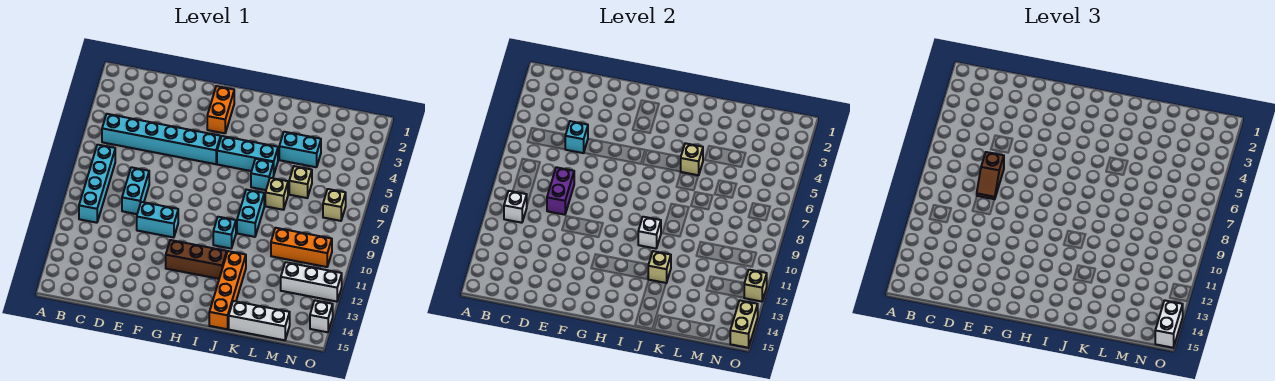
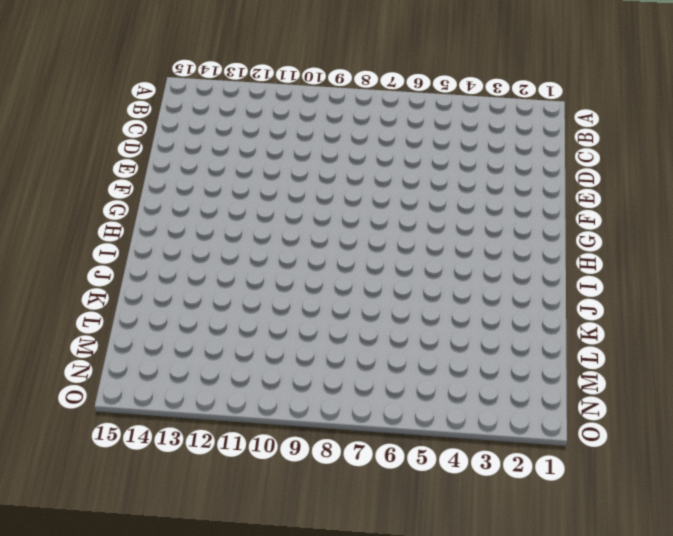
none -> cyan 1x6 brick [102,114,221,164]
none -> cyan 1x4 brick [79,145,115,223]
none -> cyan 1x2 brick [122,167,149,214]

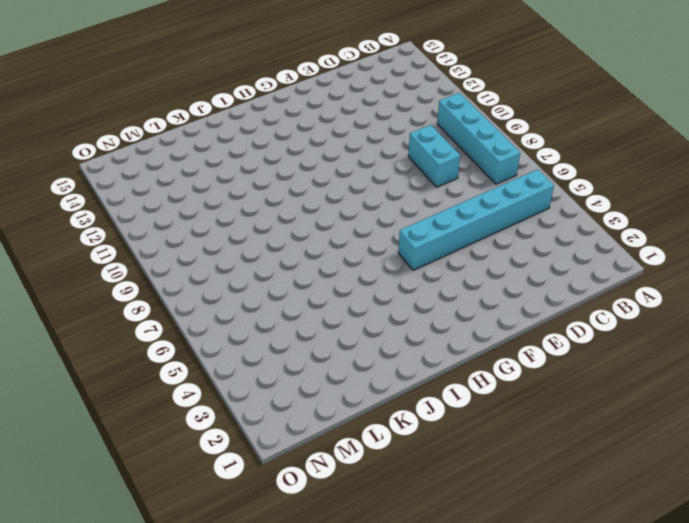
none -> cyan 1x2 brick [137,202,178,238]
none -> orange 1x2 brick [207,86,234,133]
none -> brown 1x3 brick [166,240,227,279]

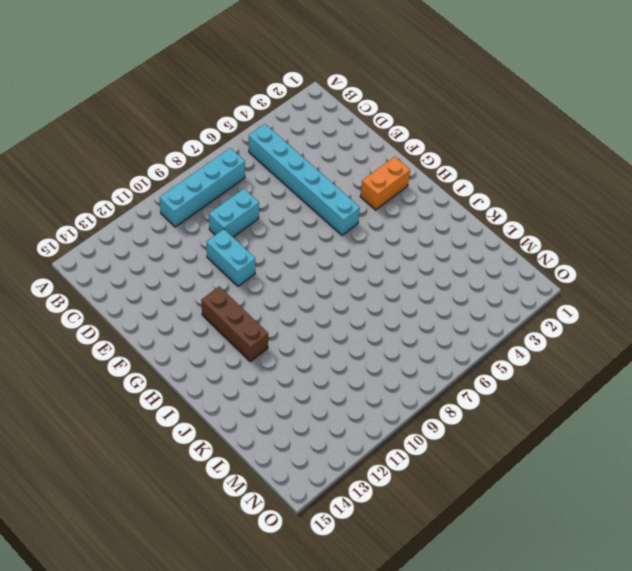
none -> cyan 1x3 brick [217,136,278,173]
none -> cyan 1x1 brick [213,217,236,249]
none -> cyan 1x1 brick [251,159,274,190]

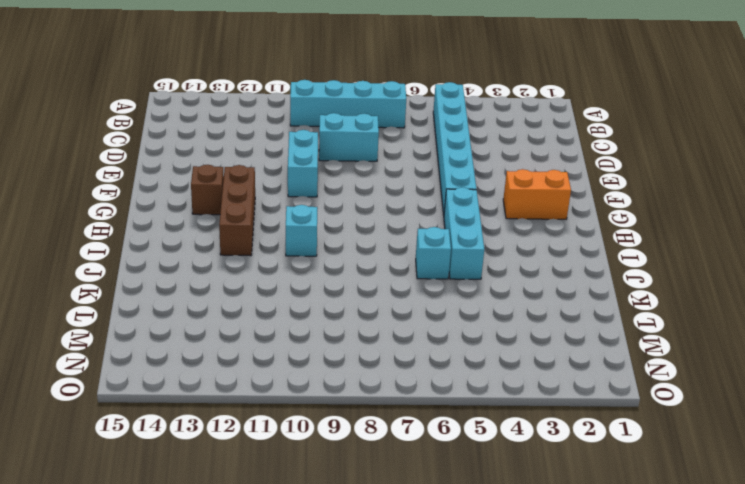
brown 1x1 brick [191,165,224,215] -> none
none -> cyan 1x2 brick [237,190,264,237]
none -> orange 1x4 brick [209,251,246,329]
none -> cyan 1x2 brick [279,132,321,167]

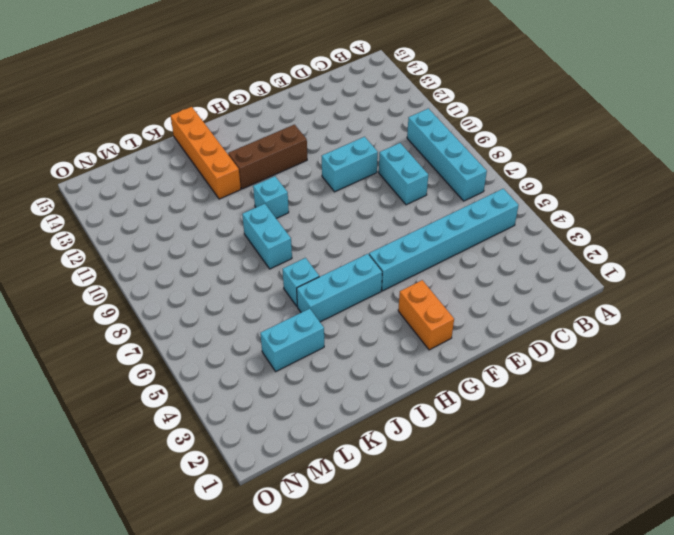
none -> tan 1x1 brick [265,178,288,210]
none -> white 1x3 brick [229,301,290,340]
none -> tan 1x1 brick [289,166,312,198]

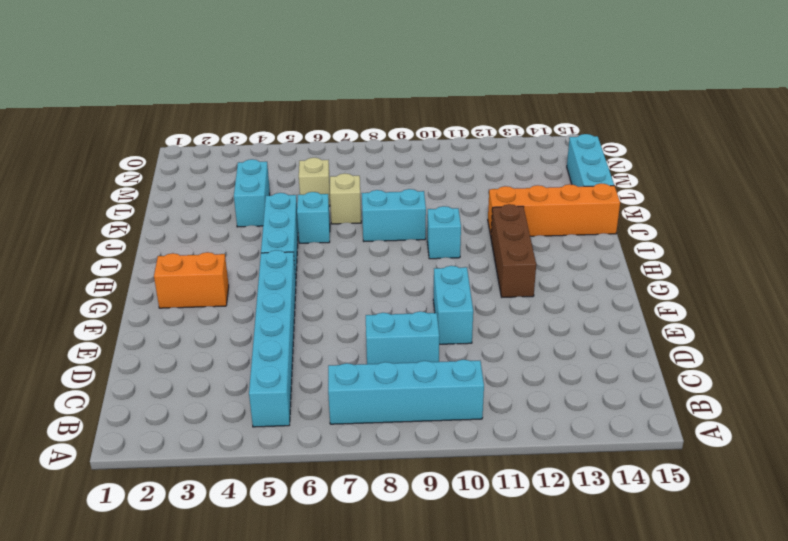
cyan 1x3 brick [567,134,614,187] -> white 1x3 brick [229,301,290,340]
none -> orange 1x3 brick [271,228,332,267]
none -> white 1x3 brick [281,262,342,302]
none -> tan 1x1 brick [323,189,346,221]

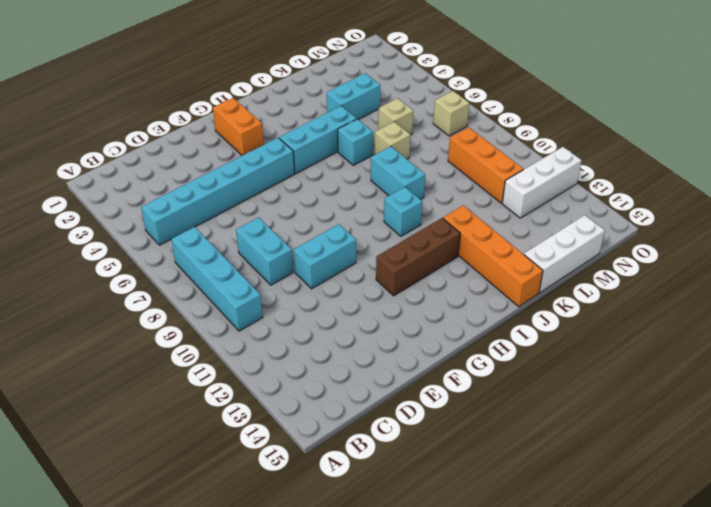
orange 1x3 brick [448,127,523,203] -> orange 1x3 brick turned to [271,228,332,267]
none -> white 1x1 brick [310,301,333,332]
none -> white 1x1 brick [504,191,527,223]
none -> cyan 1x1 brick [565,121,588,153]

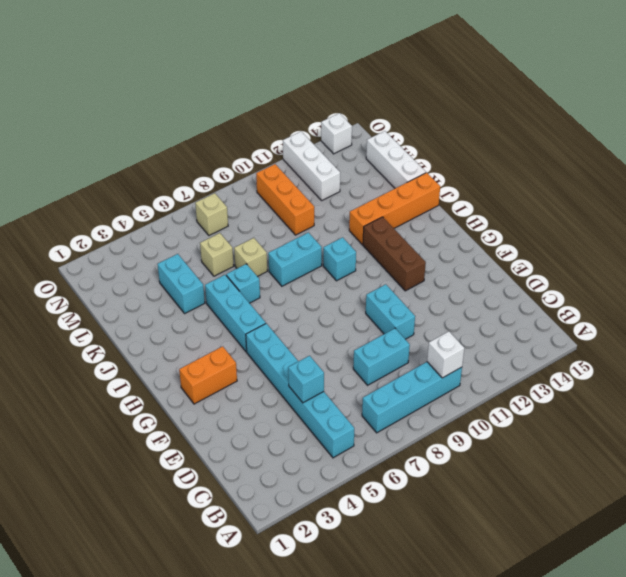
none -> purple 1x2 brick [547,167,574,215]
none -> white 1x1 brick [638,217,661,249]
none -> tan 1x1 brick [681,143,703,175]

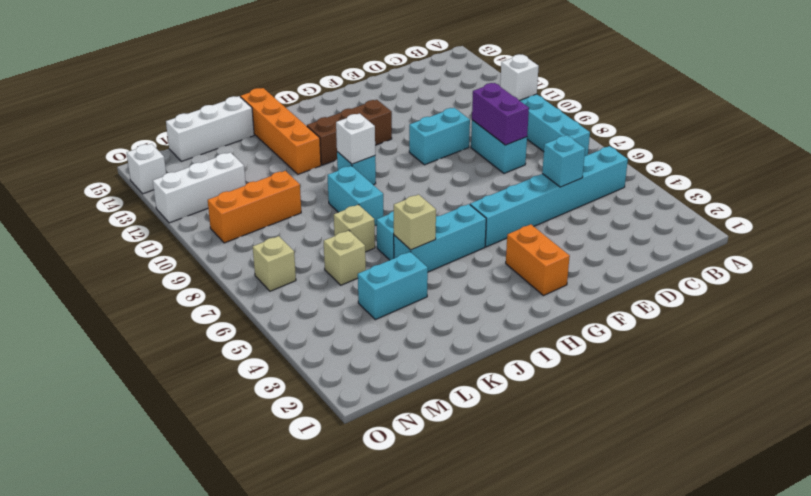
none -> tan 1x1 brick [648,251,671,283]
none -> tan 1x1 brick [744,270,767,302]
none -> tan 1x2 brick [730,301,758,348]

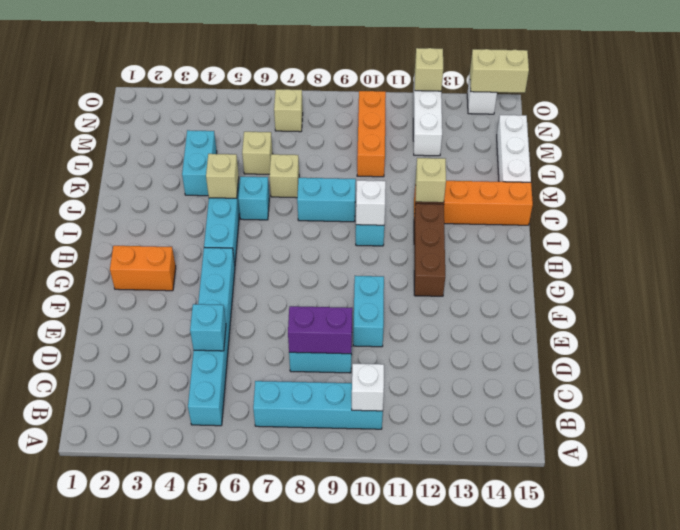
none -> brown 1x2 slope [977,152,1004,199]
none -> white 1x2 brick [1155,301,1183,348]

